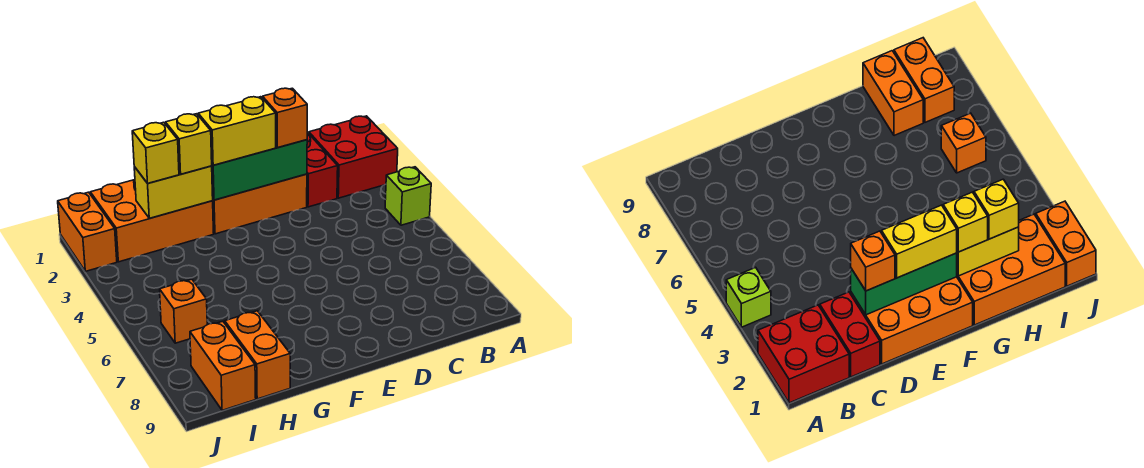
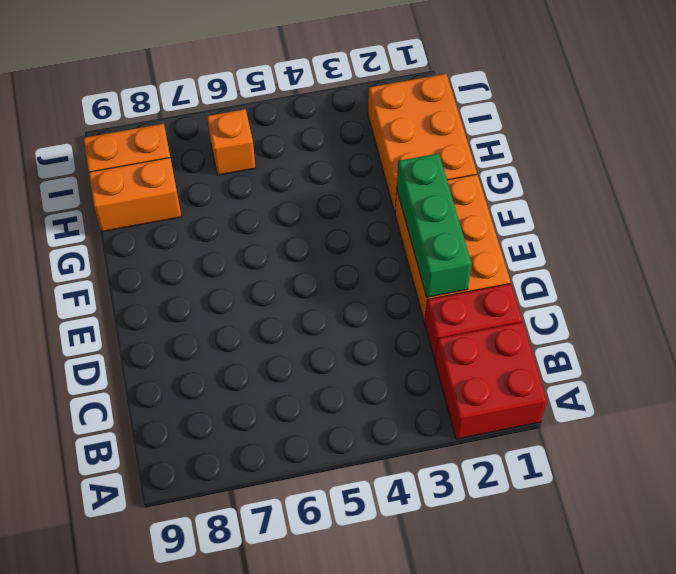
none -> lime 1x1 brick [385,167,431,225]
none -> orange 1x2 brick [58,192,117,271]
none -> yellow 1x2 brick [134,166,213,218]

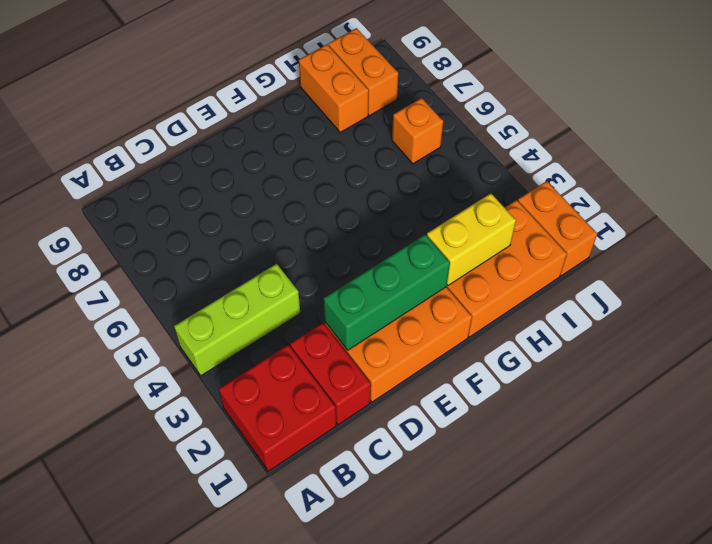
lime 1x3 brick [174,264,300,376] -> lime 1x1 brick [385,167,431,225]
none -> orange 1x1 brick [262,88,307,148]
none -> yellow 1x2 brick [198,97,276,165]
none -> yellow 1x1 brick [165,114,212,174]

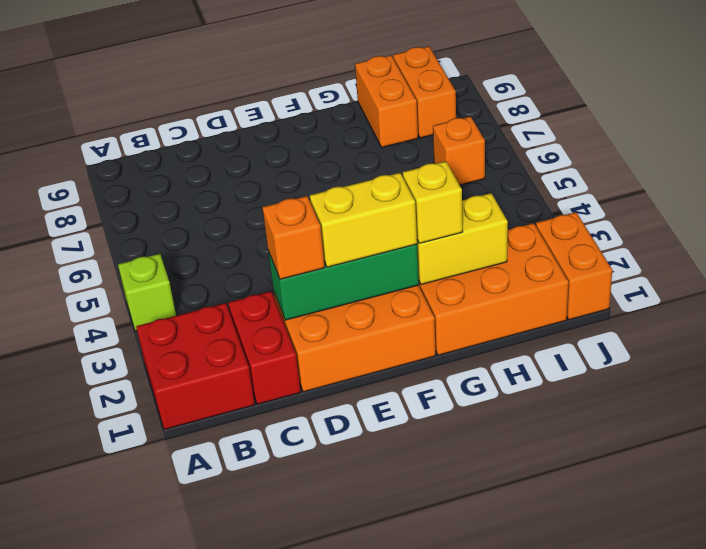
none -> yellow 1x1 brick [132,122,179,183]

